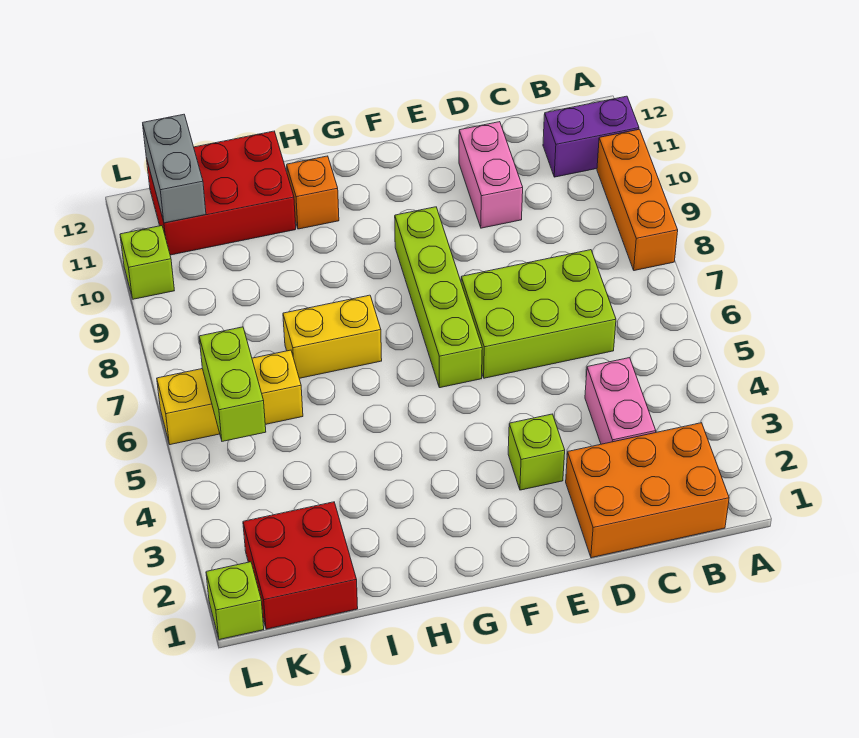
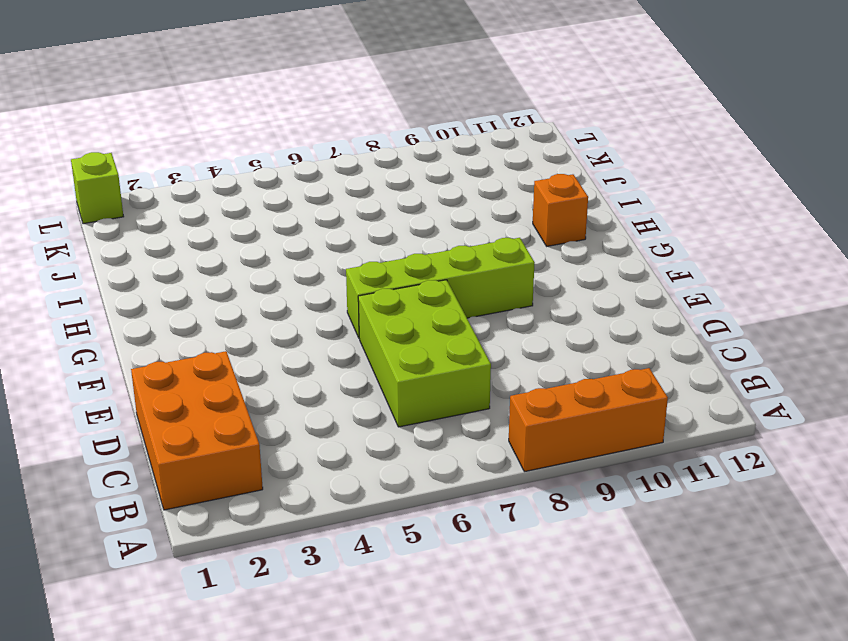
none -> purple 1x2 brick [543,96,639,177]
none -> pink 1x2 brick [585,358,656,444]
none -> pink 1x2 brick [459,122,523,228]

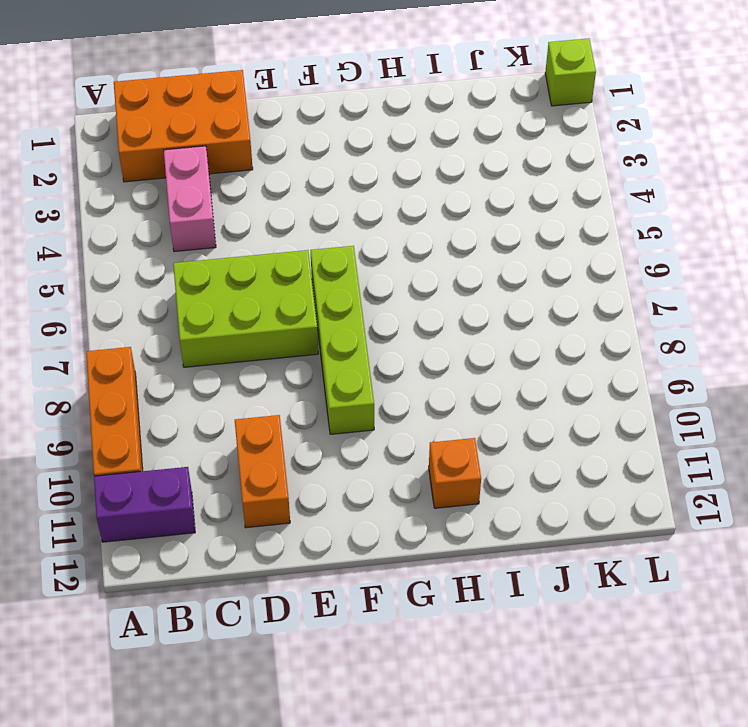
orange 1x2 brick [235,415,290,528] -> pink 1x2 brick [459,122,523,228]
none -> lime 1x1 brick [508,414,565,490]
none -> yellow 1x2 brick [283,295,382,378]
none -> red 2x3 brick [147,131,296,255]

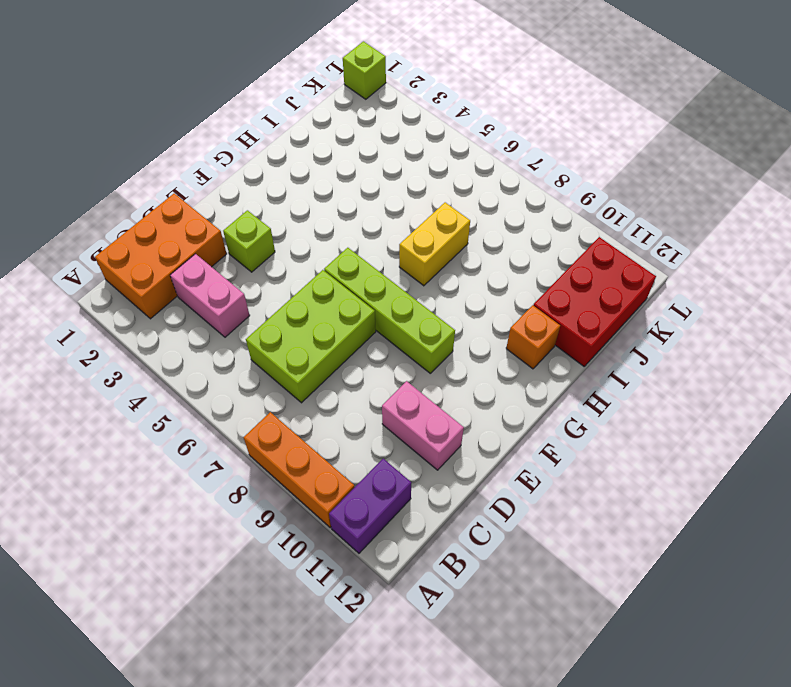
none -> red 2x2 brick [243,502,358,629]
none -> yellow 1x3 brick [157,350,303,445]
none -> lime 1x1 brick [120,226,174,299]

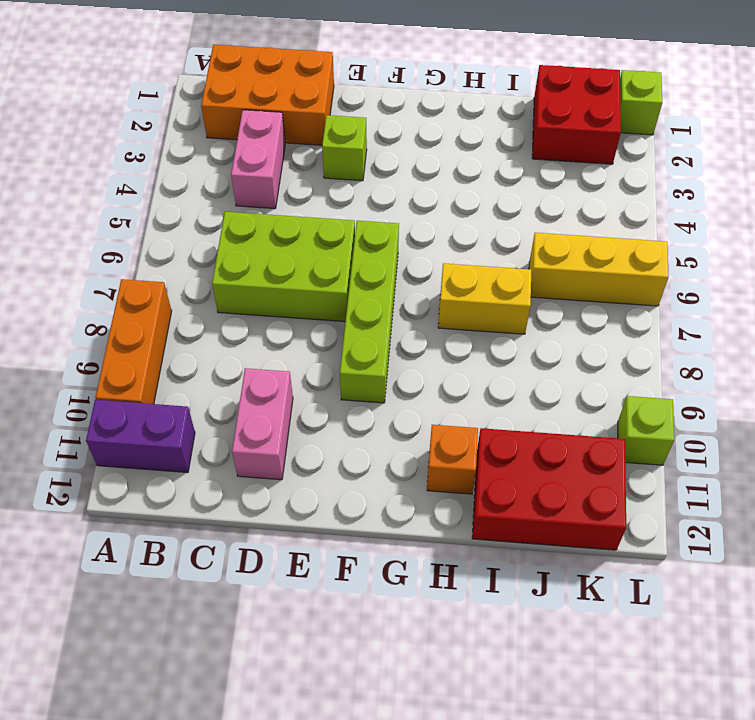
none -> lime 1x2 brick [199,327,266,441]
none -> grey 1x2 brick [143,114,206,223]

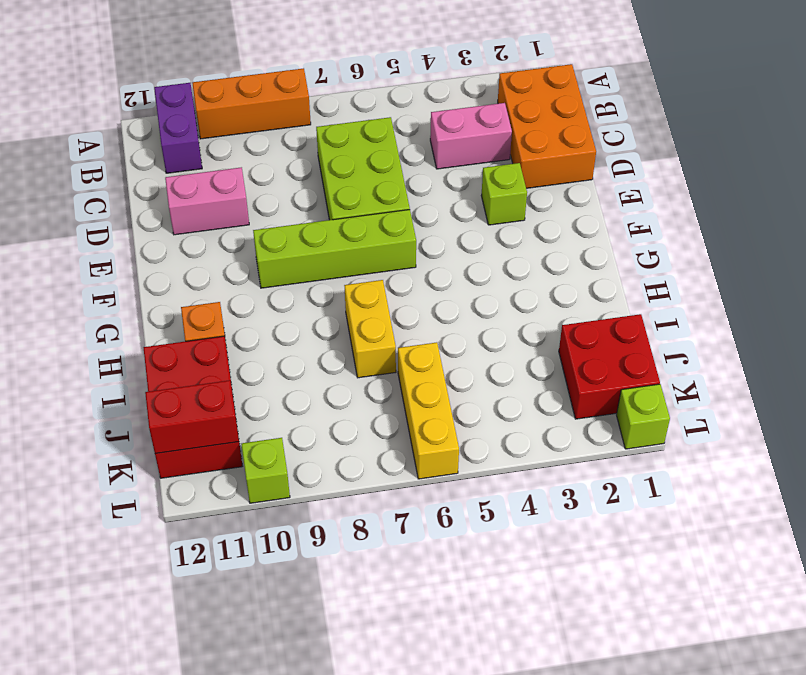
red 1x2 brick [145,380,239,454] -> grey 1x2 brick [143,114,206,223]
none -> lime 1x2 brick [199,327,266,441]

